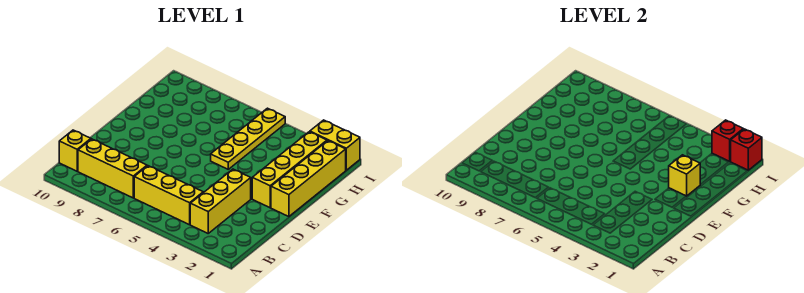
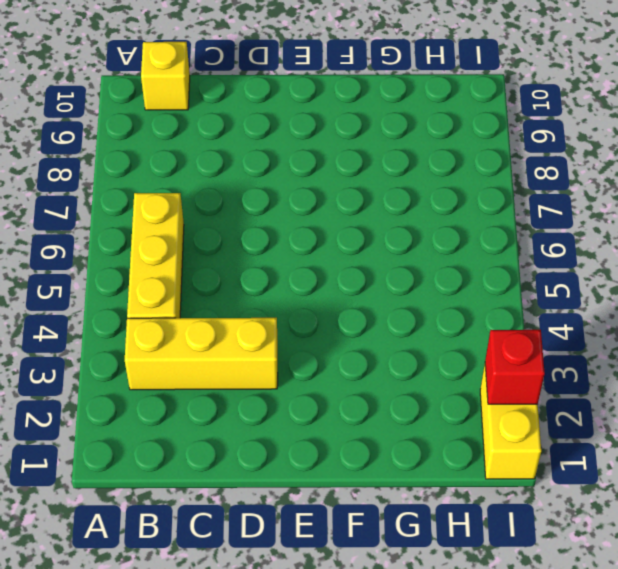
none -> yellow 1x3 brick [78,139,147,198]
none -> yellow 1x4 brick [271,141,346,217]

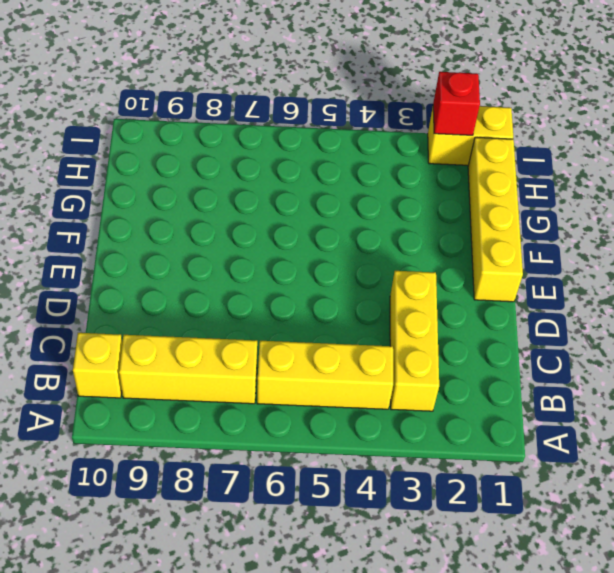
none -> yellow 1x4 brick [252,132,327,208]
none -> yellow 1x4 plate [211,108,285,169]

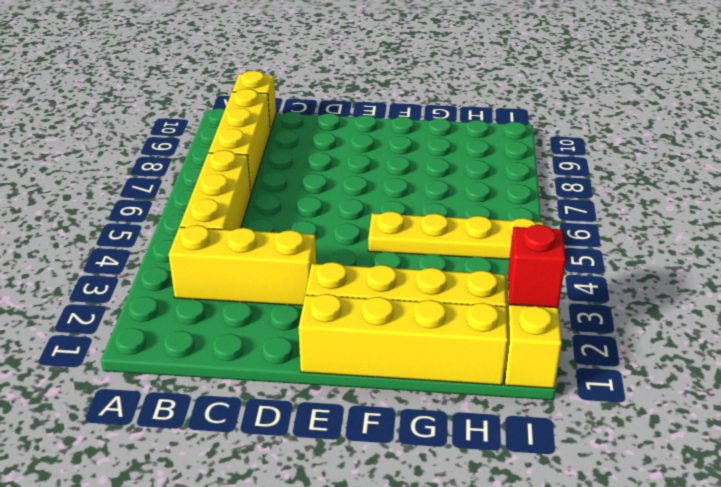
none -> yellow 1x1 brick [669,155,700,196]
none -> red 1x1 brick [730,129,762,170]

